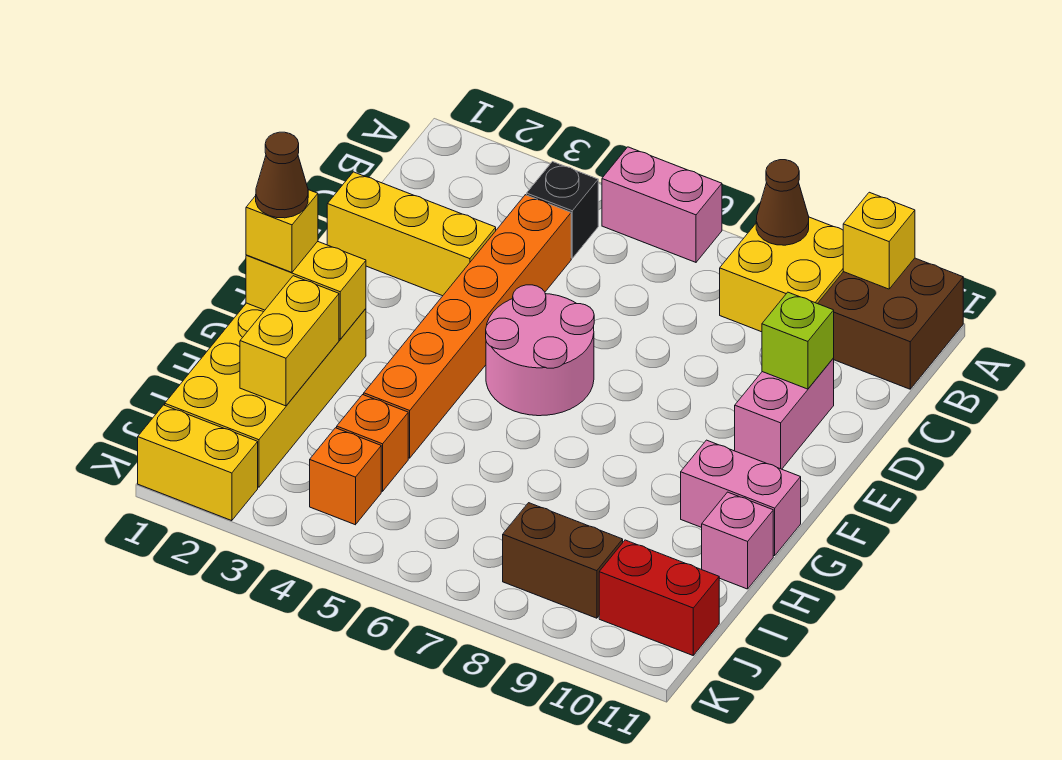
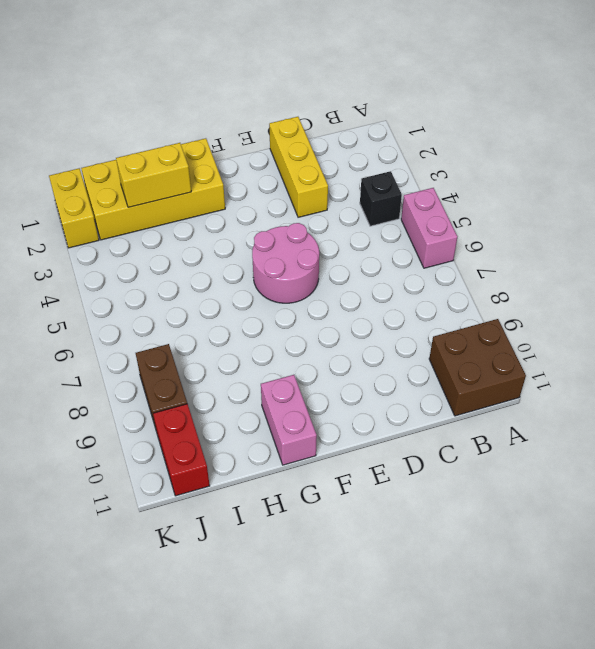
none -> yellow 2x2 brick [720,217,843,332]
none -> orange 1x6 brick [364,195,571,458]
none -> pink 1x2 brick [735,358,834,469]

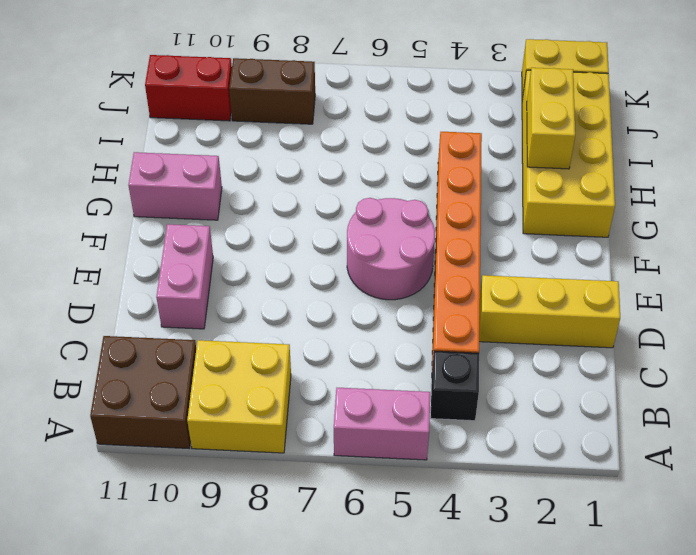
none -> pink 1x1 brick [702,492,773,589]
none -> orange 1x1 brick [337,395,408,491]
none -> orange 1x1 brick [310,428,381,525]

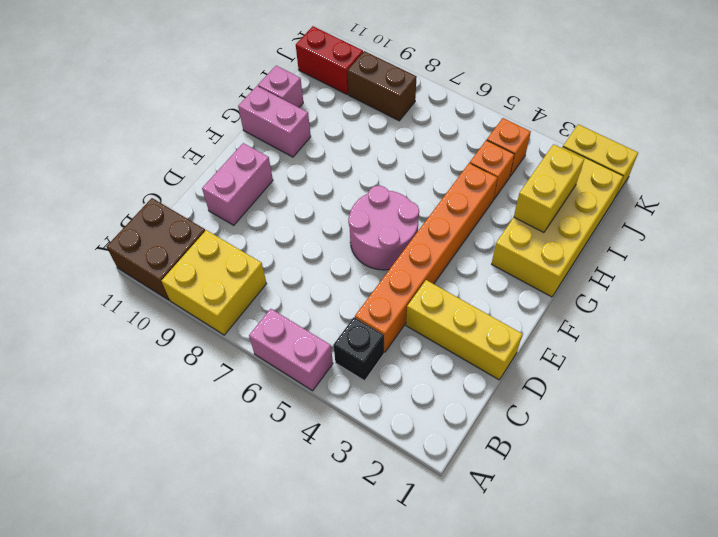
none -> brown 1x1 cone [756,160,809,245]
none -> yellow 1x1 brick [843,192,915,289]
none -> lime 1x1 brick [762,292,834,389]

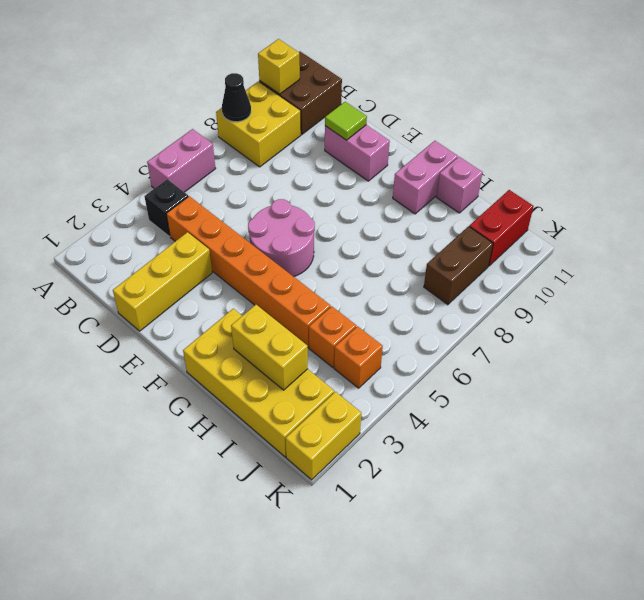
black 1x1 cone [222,73,251,122] -> brown 1x1 cone [756,160,809,245]
lime 1x1 tile [325,102,367,140] -> lime 1x1 brick [762,292,834,389]
none -> yellow 1x2 brick [246,241,366,339]
none -> yellow 1x1 brick [246,190,318,272]
none -> brown 1x1 cone [256,132,308,218]

